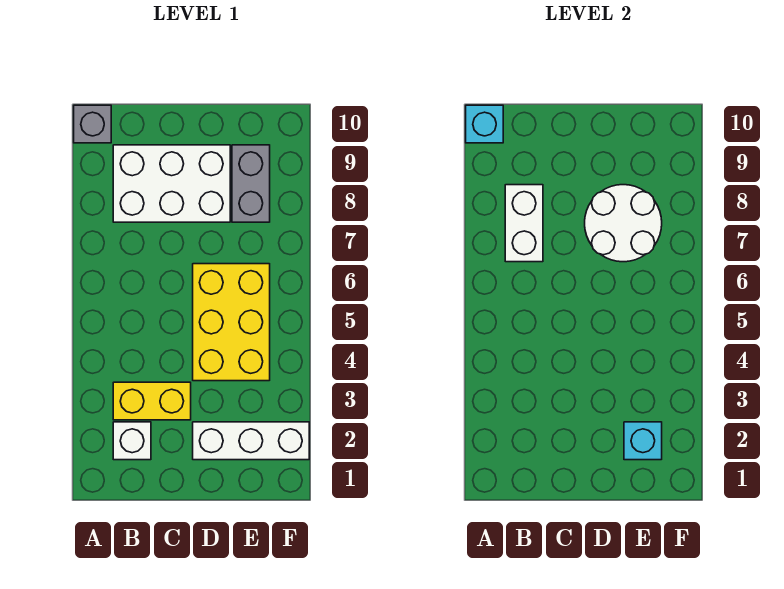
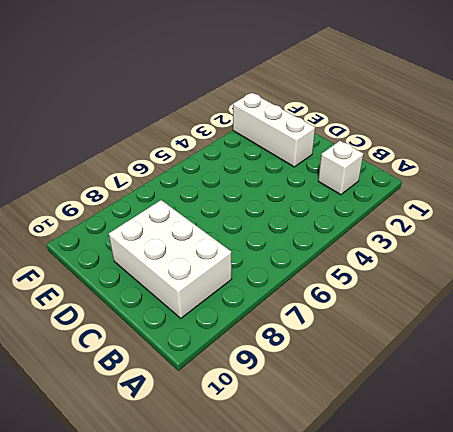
none -> grey 1x1 brick [74,105,111,143]
none -> yellow 1x2 brick [113,382,191,420]

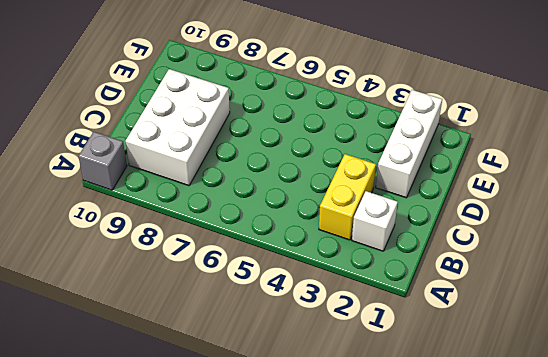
none -> yellow 2x3 brick [193,264,270,381]
none -> grey 1x2 brick [232,145,270,222]

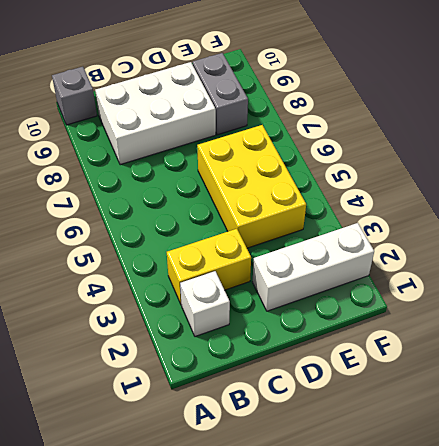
none -> cyan 1x1 brick [466,105,503,143]
none -> white 1x2 brick [505,185,543,262]

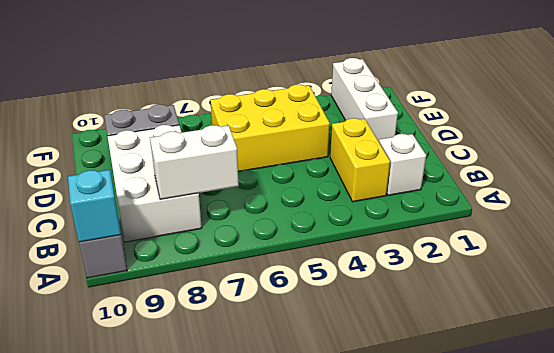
none -> white 2x2 round brick [585,185,662,262]
none -> cyan 1x1 brick [624,422,662,460]

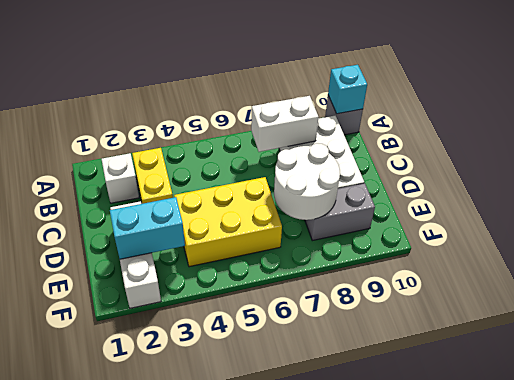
cyan 1x2 brick [110,197,185,259] -> cyan 1x1 brick [624,422,662,460]

